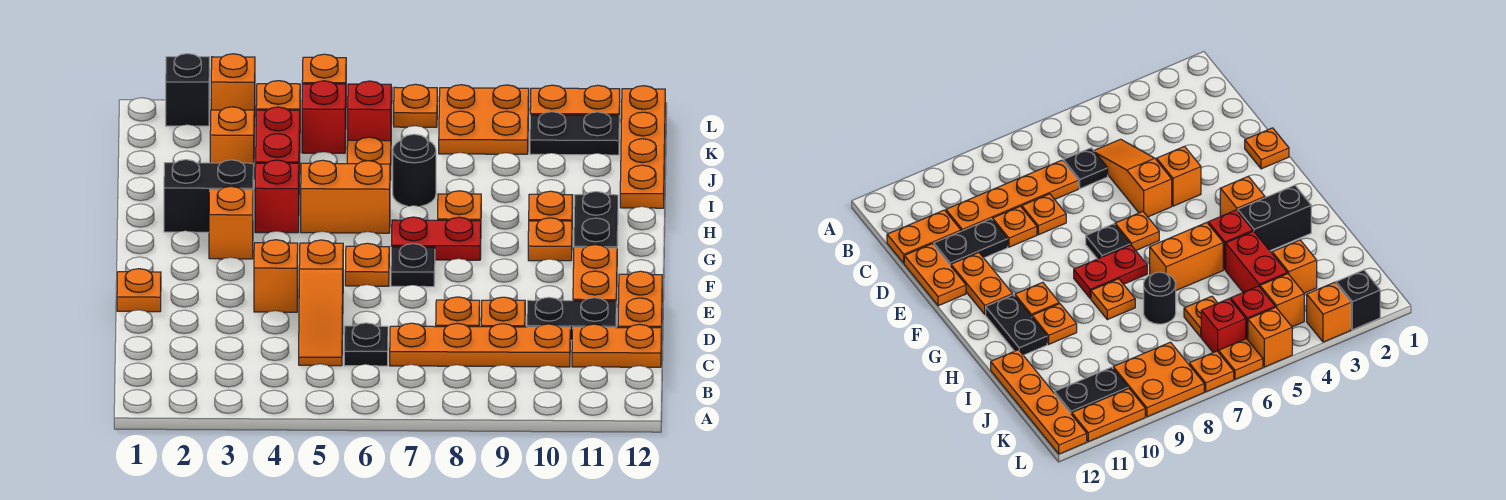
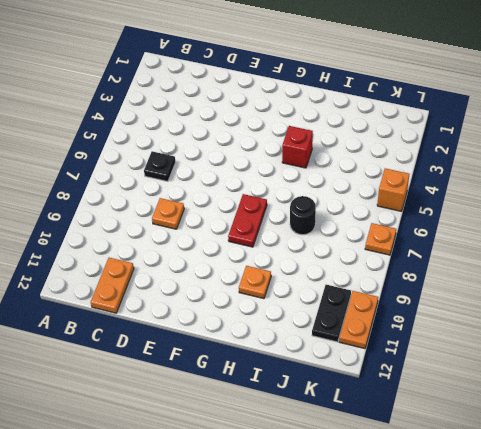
none -> orange 1x3 slope [299,240,343,366]
none -> orange 1x4 plate [390,323,570,367]
none -> orange 1x1 plate [481,297,525,327]
none -> black 1x2 plate [527,297,616,340]

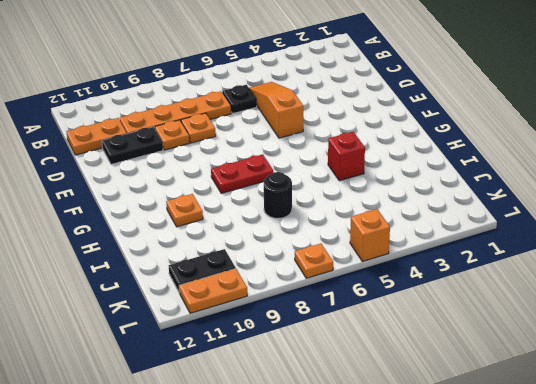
none -> orange 1x2 plate [618,271,662,328]
none -> orange 1x1 plate [117,269,161,312]
none -> orange 1x1 brick [254,240,298,312]
none -> orange 1x2 plate [573,245,617,307]

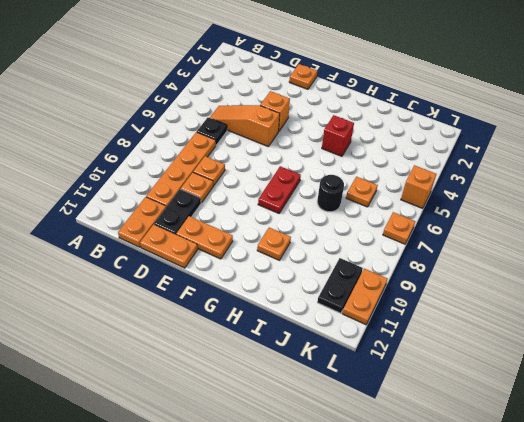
none -> orange 1x1 plate [345,243,389,286]
none -> black 1x1 plate [391,244,435,287]
none -> orange 1x1 brick [209,186,253,259]
none -> orange 1x1 plate [528,218,572,261]

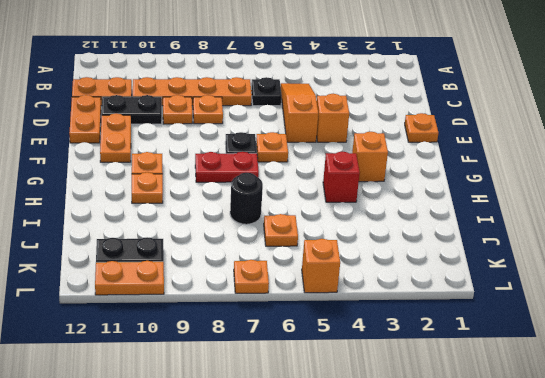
none -> black 1x2 plate [574,192,618,248]
none -> black 1x2 brick [164,160,253,232]
none -> orange 1x2 brick [301,160,390,233]
none -> orange 1x1 plate [438,191,481,221]

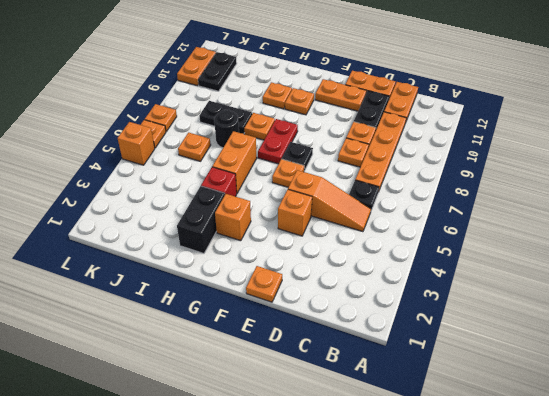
black 1x2 plate [200,101,252,134] -> black 1x2 plate moved to [574,192,618,248]
none -> red 1x2 brick [256,107,300,175]
none -> orange 1x4 plate [620,86,665,208]
none -> orange 1x1 brick [210,107,254,179]
none -> orange 1x1 brick [256,81,300,111]

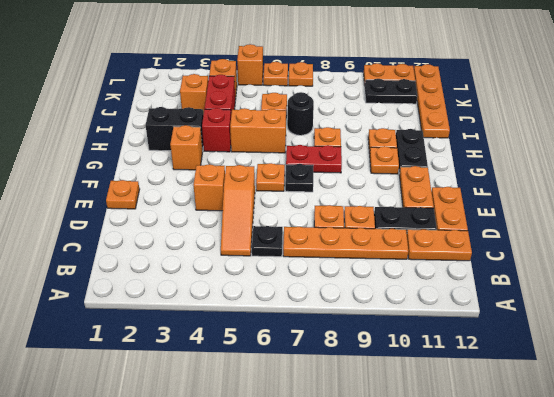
none -> red 1x1 brick [302,81,346,153]
none -> red 1x1 brick [348,81,391,141]
none -> orange 2x2 plate [439,85,529,154]
none -> black 1x1 brick [166,54,210,126]

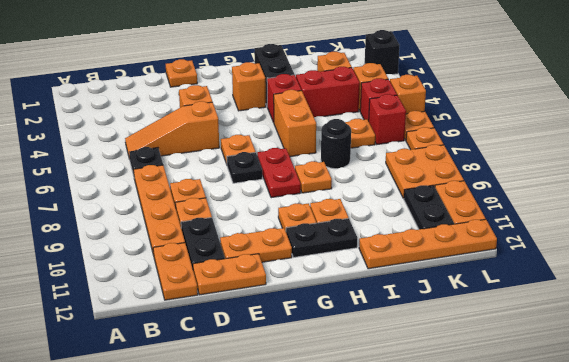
none -> orange 1x1 brick [211,54,255,126]

